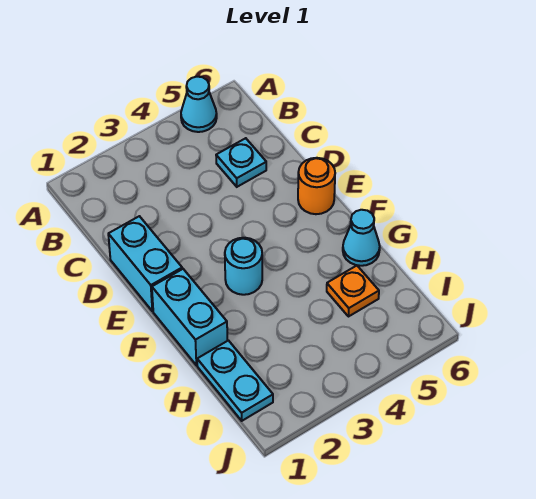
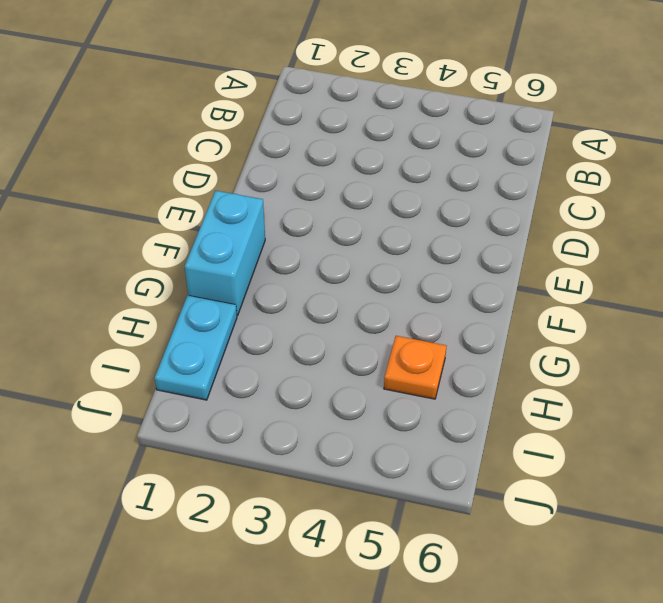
none -> cyan 1x1 cone [181,77,217,132]
none -> cyan 1x1 plate [216,138,266,187]

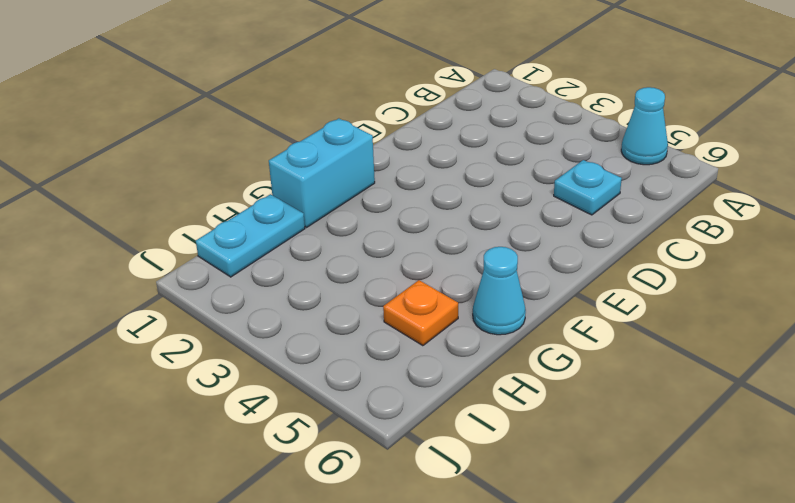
none -> cyan 1x2 brick [108,216,182,311]
none -> orange 1x1 round brick [298,158,335,214]

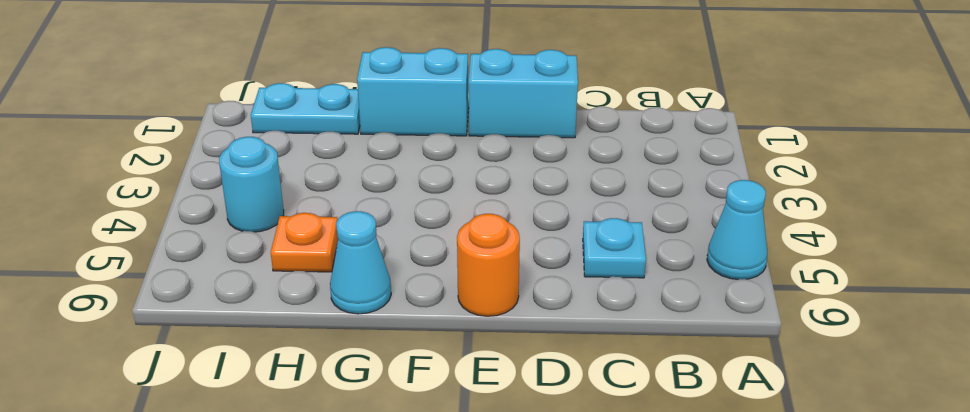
cyan 1x1 round brick [219,137,284,232] -> cyan 1x1 round brick moved to [225,238,262,295]

